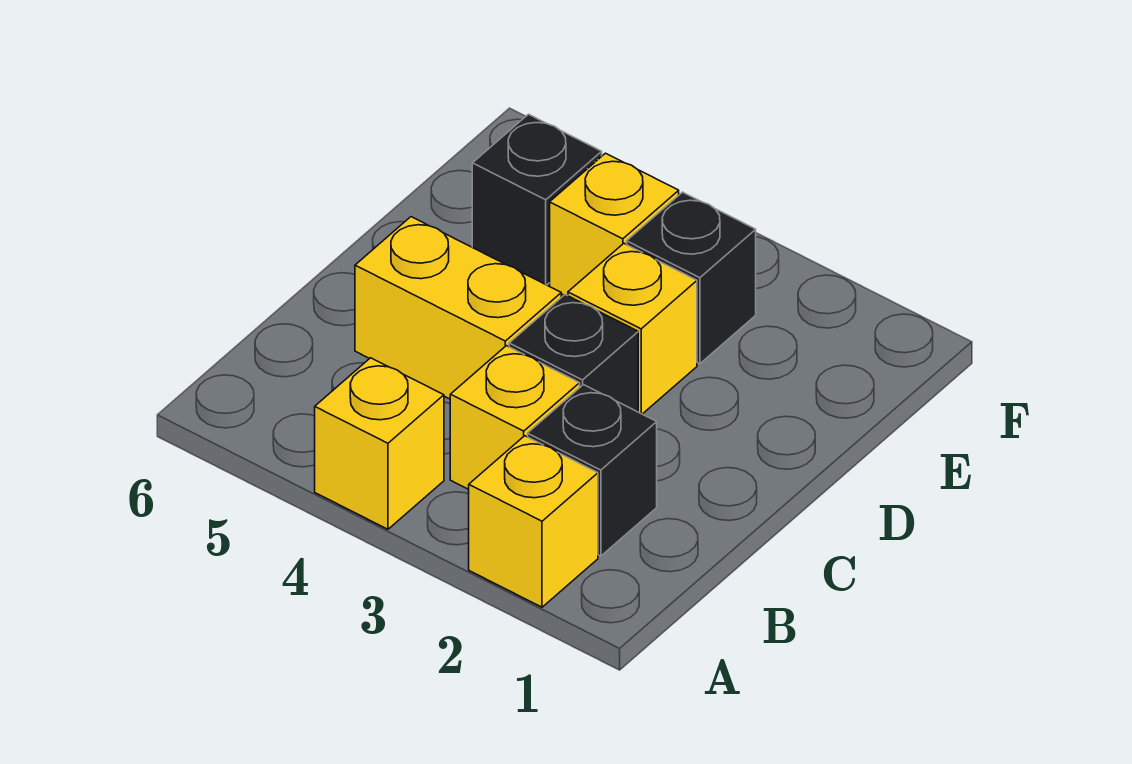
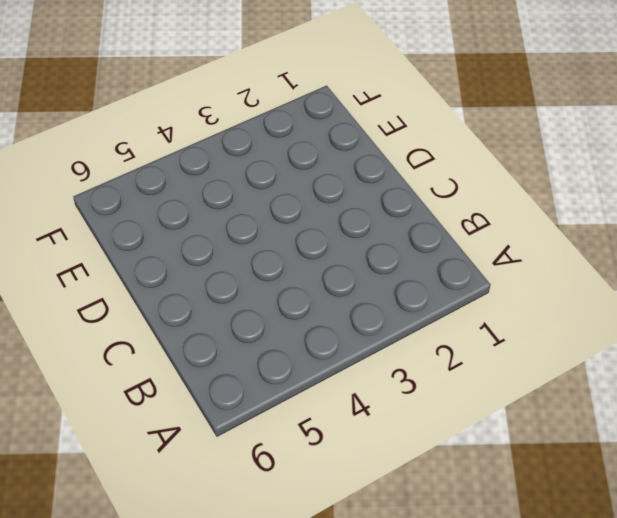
none -> yellow 1x1 brick [469,436,598,607]
none -> yellow 1x1 brick [315,358,444,529]

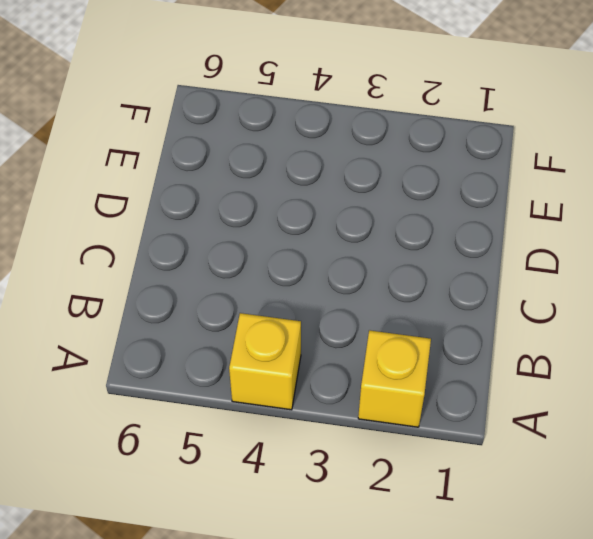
none -> black 1x1 brick [528,385,657,556]
none -> yellow 1x1 brick [450,346,580,489]

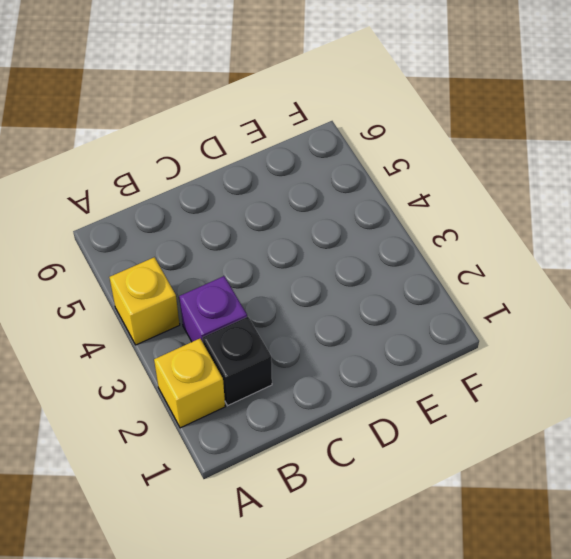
purple 1x1 brick [179,276,247,342] -> yellow 1x1 brick [450,346,580,489]
none -> black 1x1 brick [509,295,638,412]
none -> yellow 1x2 brick [355,217,561,399]

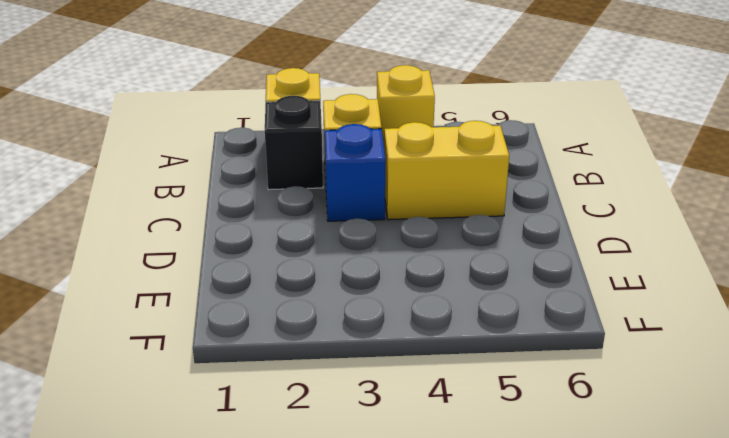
blue 1x1 brick [325,124,386,221] -> black 1x1 brick [509,295,638,412]
none -> yellow 1x1 brick [568,243,697,414]
none -> black 1x1 brick [627,192,756,364]

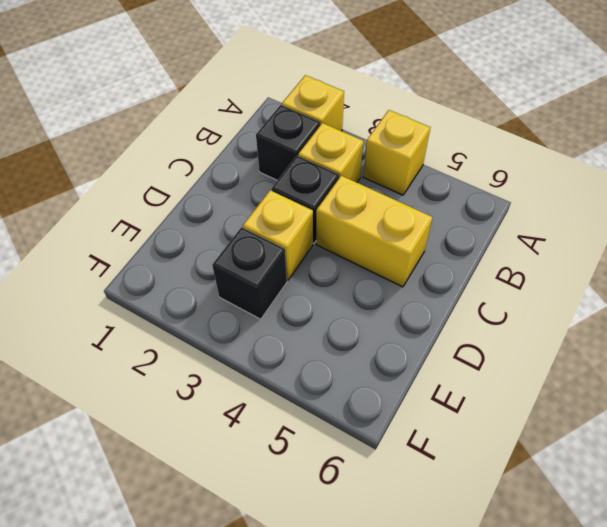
none -> yellow 1x1 brick [550,153,679,296]
none -> black 1x1 brick [472,114,602,285]

